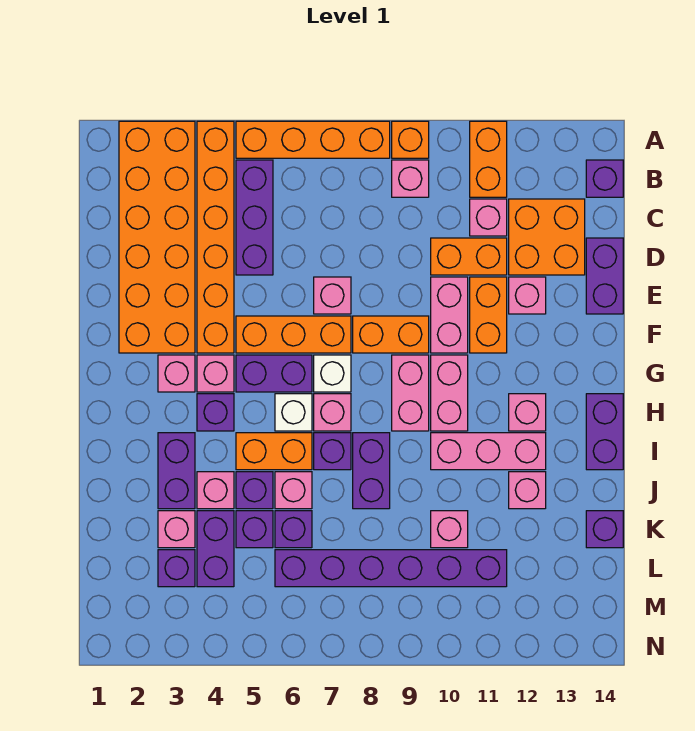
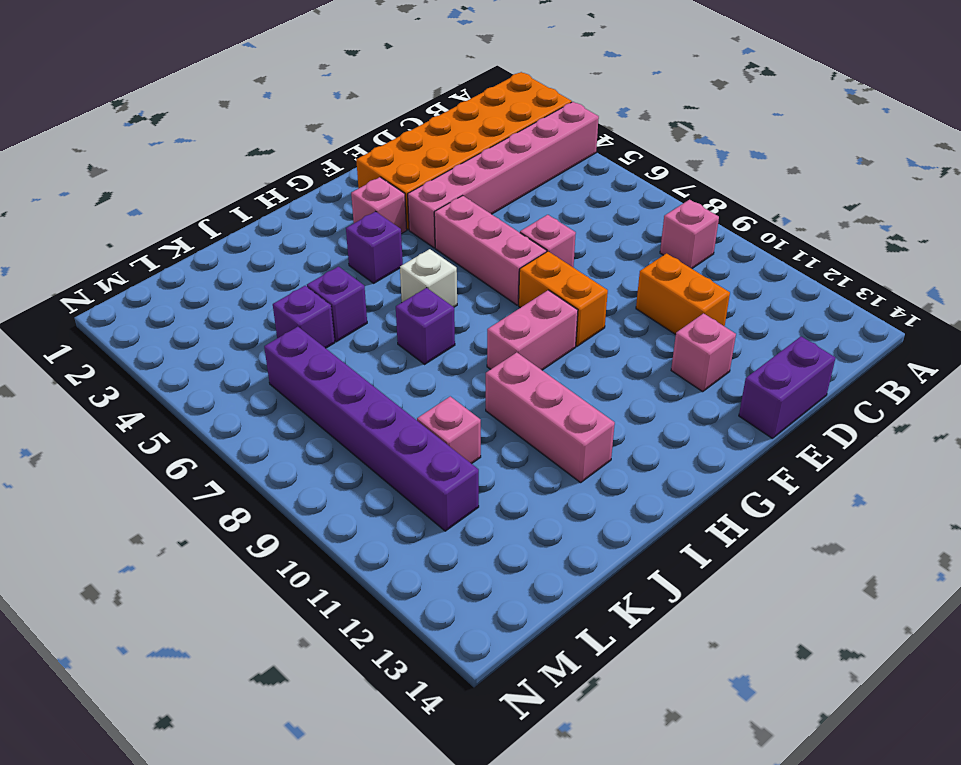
pink 1x6 brick [408,102,599,248] -> orange 1x6 brick [197,121,234,353]
pink 1x3 brick [434,196,547,305] -> orange 1x3 brick [236,316,351,353]
none -> orange 1x4 brick [236,121,390,158]
none -> orange 1x1 brick [392,121,429,158]
none -> orange 1x2 brick [470,121,507,197]
none -> purple 1x3 brick [236,160,273,275]

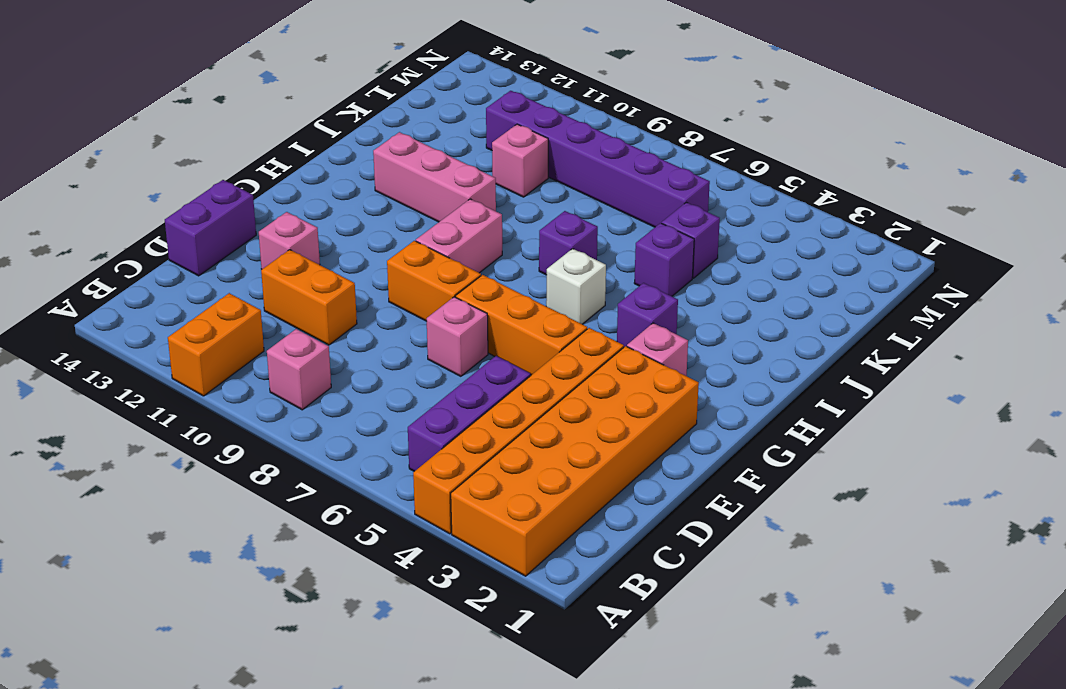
none -> orange 1x4 brick [236,121,390,158]
none -> orange 1x1 brick [392,121,429,158]
none -> purple 1x1 brick [586,160,623,197]
none -> pink 1x1 brick [470,199,507,236]

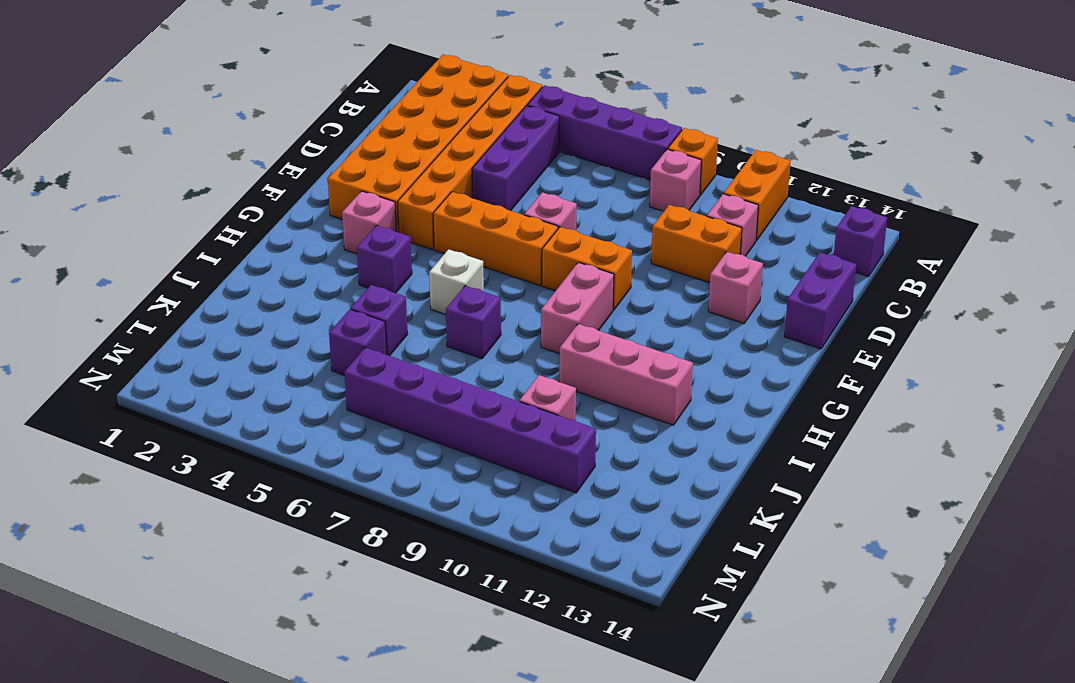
purple 1x4 brick [527,85,682,180] -> orange 1x4 brick [236,121,390,158]
none -> orange 2x2 brick [509,199,585,275]
none -> pink 1x2 brick [431,277,468,353]
none -> orange 1x2 brick [470,277,507,353]
none -> pink 1x1 brick [197,355,234,392]

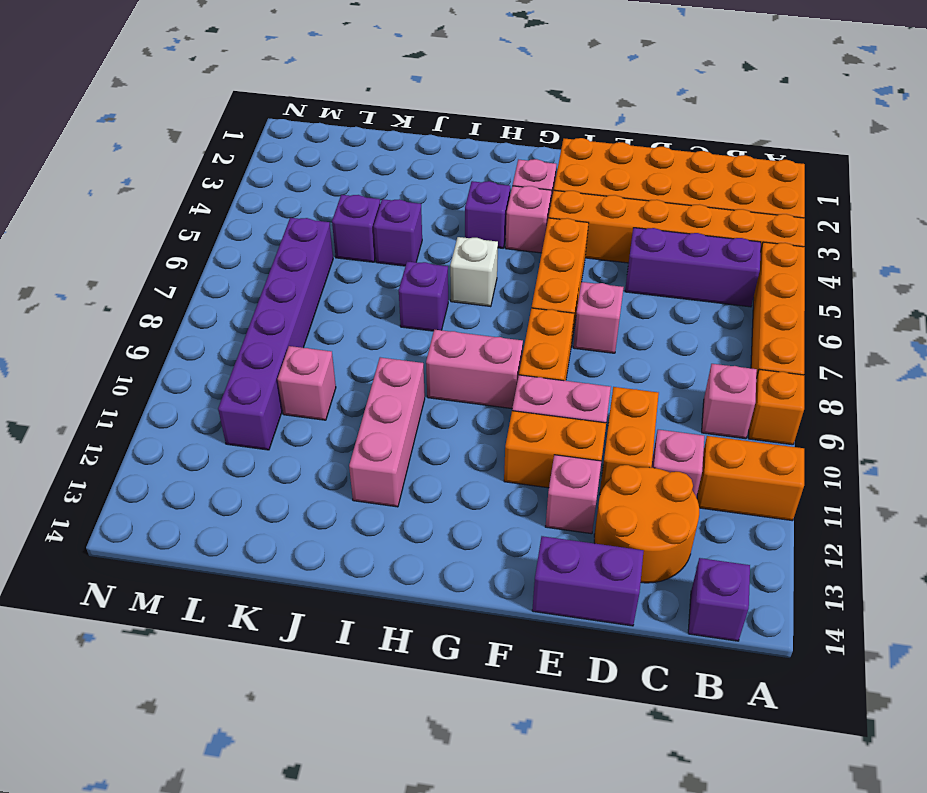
orange 2x2 round brick [594,465,699,583] -> orange 2x2 brick [509,199,585,275]
none -> purple 1x2 brick [236,355,312,392]
none -> white 1x1 brick [314,355,351,392]
none -> pink 1x2 brick [431,355,468,431]
none -> pink 1x1 brick [314,394,351,431]

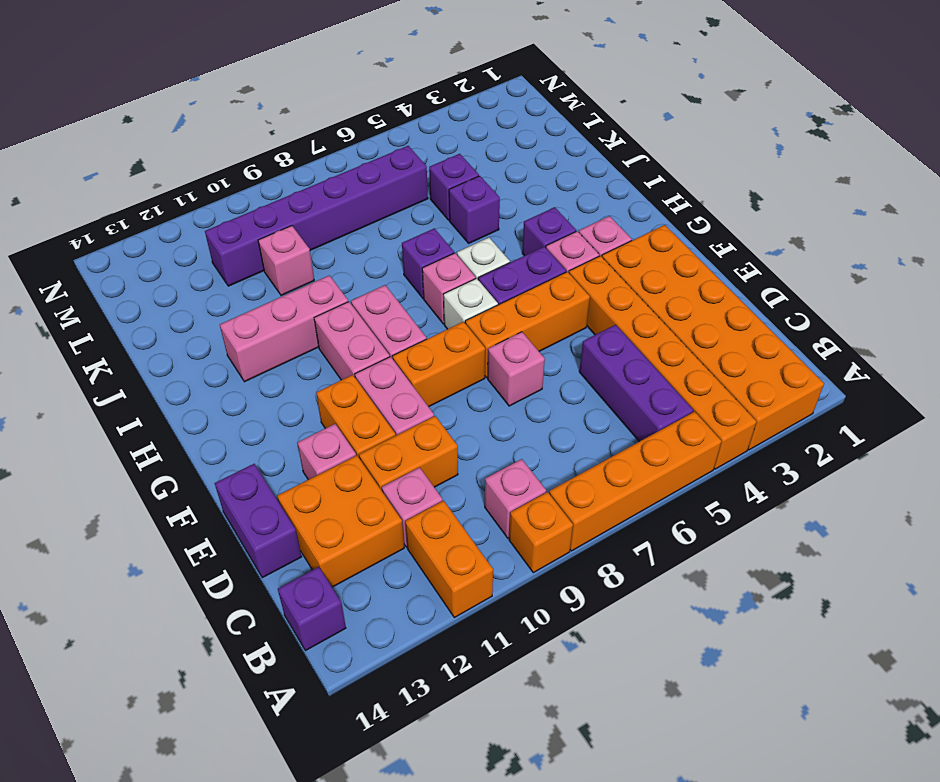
none -> pink 1x1 brick [509,394,546,431]
none -> purple 1x2 brick [586,394,623,470]
none -> purple 1x2 brick [158,433,195,509]
none -> orange 1x2 brick [236,433,312,470]

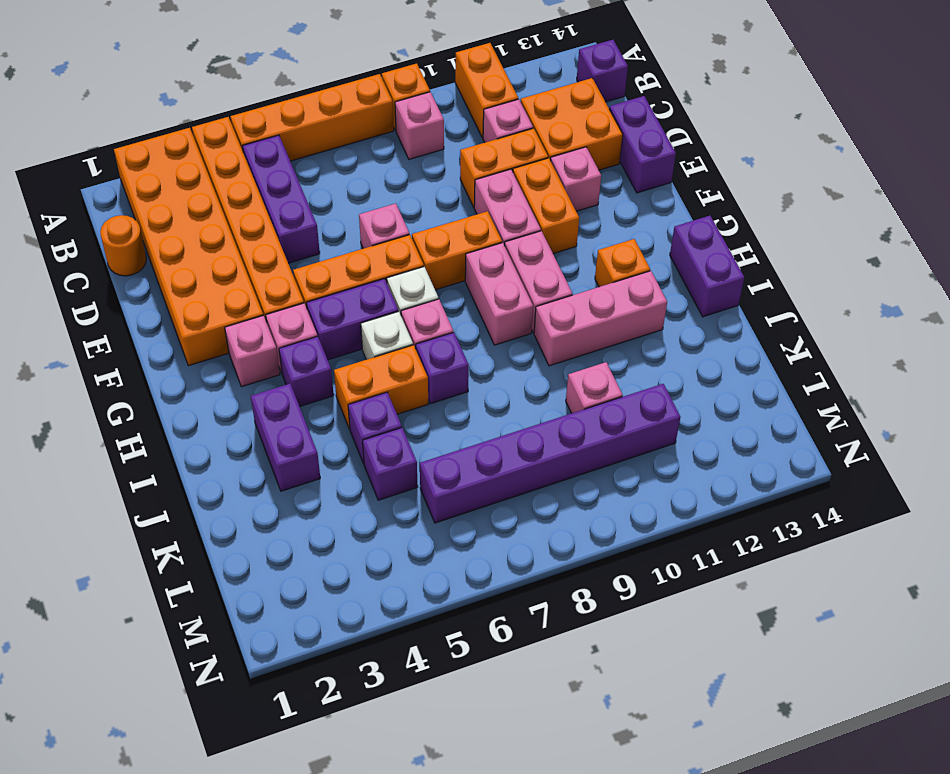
orange 1x1 round brick [100,215,146,276] -> none
orange 1x1 brick [595,239,650,287] -> pink 1x1 brick [509,394,546,431]
none -> purple 1x2 brick [353,433,390,509]
none -> pink 1x1 brick [197,472,234,509]
none -> pink 1x1 brick [275,472,312,509]
none -> pink 1x1 brick [509,472,546,509]

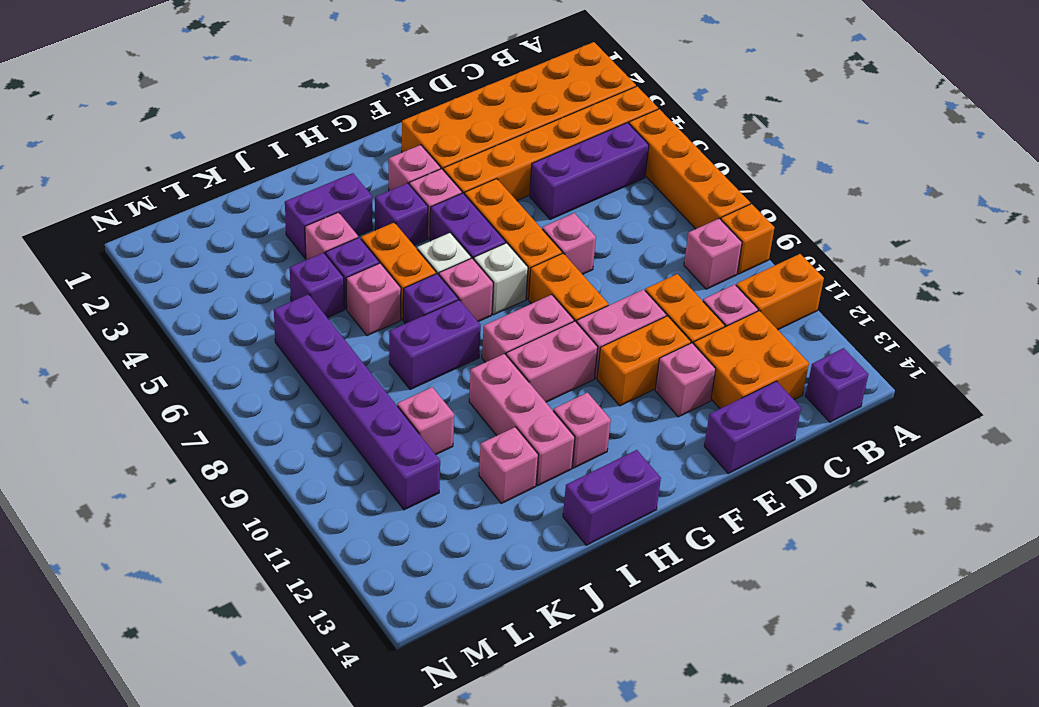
none -> pink 1x1 brick [158,511,195,548]
none -> purple 1x2 brick [197,511,234,587]
none -> purple 1x1 brick [275,511,312,548]
none -> purple 1x1 brick [586,511,623,548]

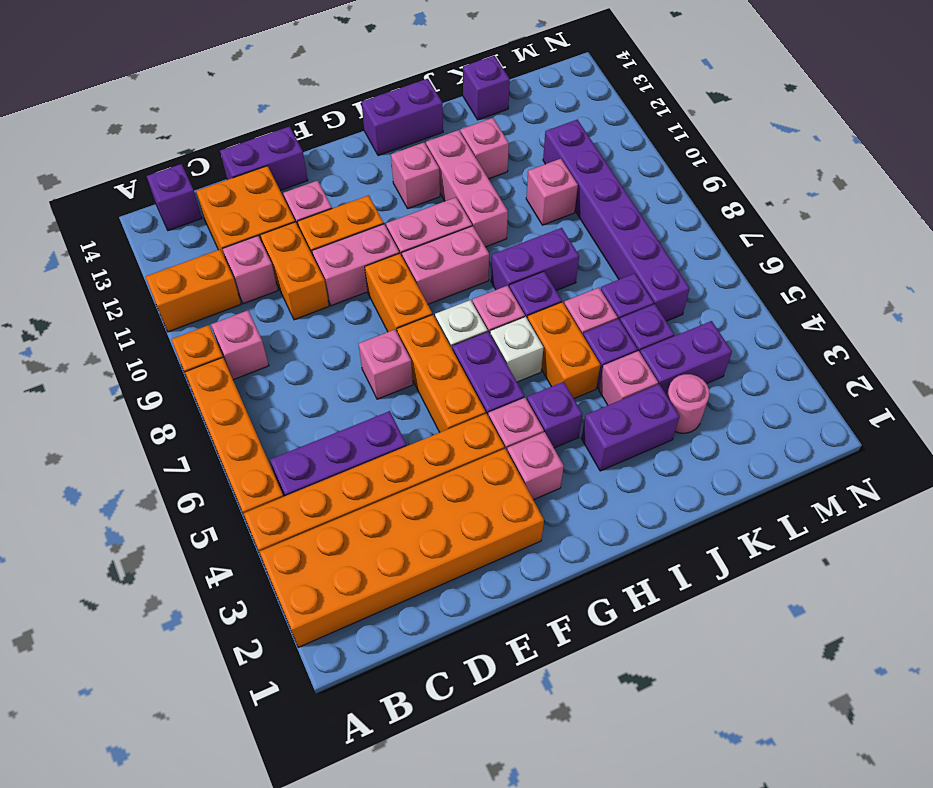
pink 1x1 round brick [667,374,709,433] -> pink 1x1 brick [158,511,195,548]
none -> purple 1x1 brick [158,550,195,587]

